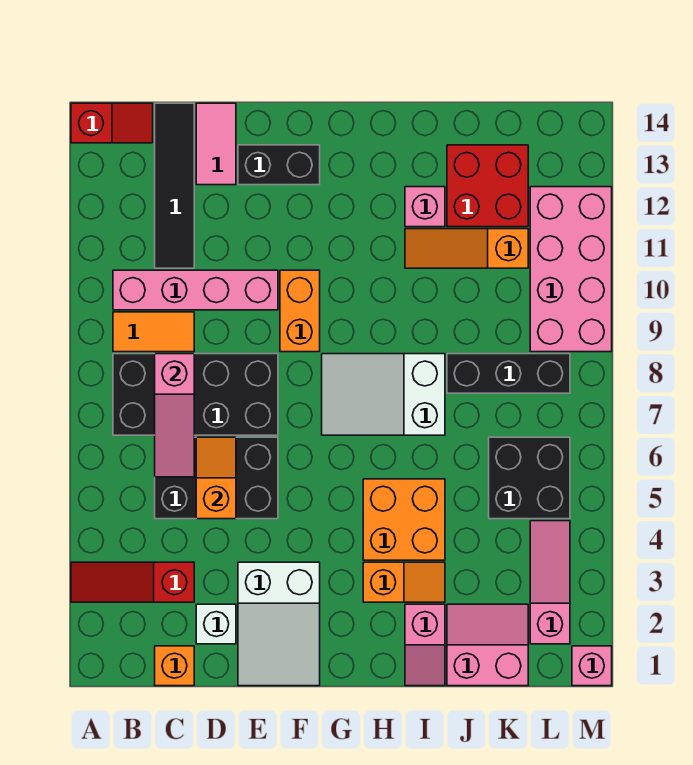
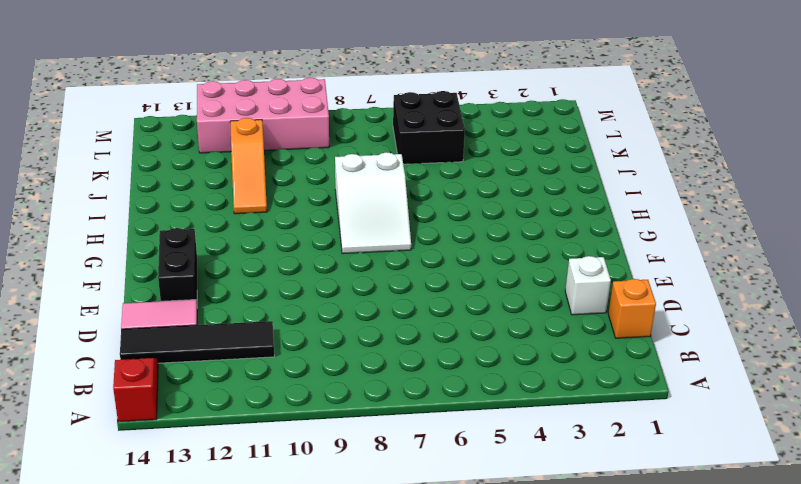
none -> red 1x3 slope [71,562,194,602]
none -> black 2x4 brick [113,354,278,435]
none -> orange 1x2 tile [113,312,194,352]

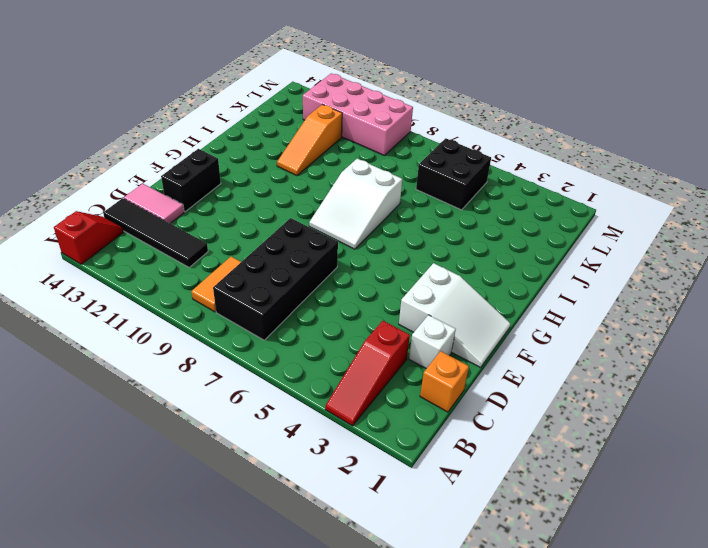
none -> pink 1x4 brick [113,270,278,310]
none -> black 2x3 brick [155,437,278,519]
none -> orange 1x2 brick [280,270,320,352]

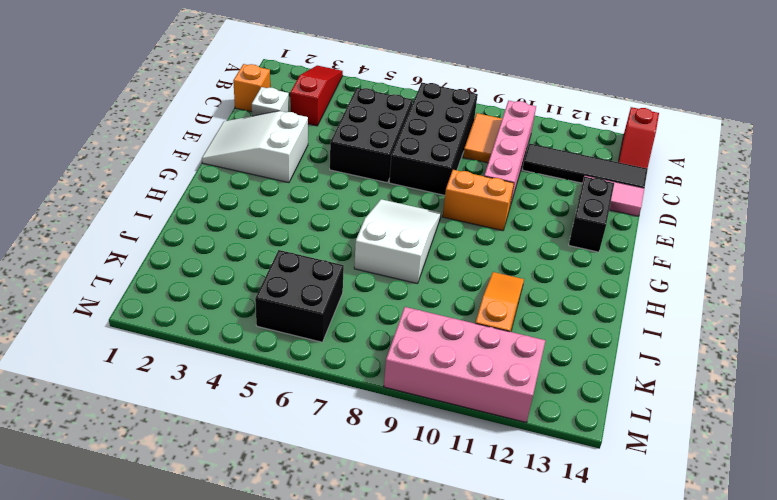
none -> orange 1x2 slope [363,562,445,602]
none -> orange 2x2 brick [363,479,445,560]
none -> pink 1x2 slope [405,604,445,686]

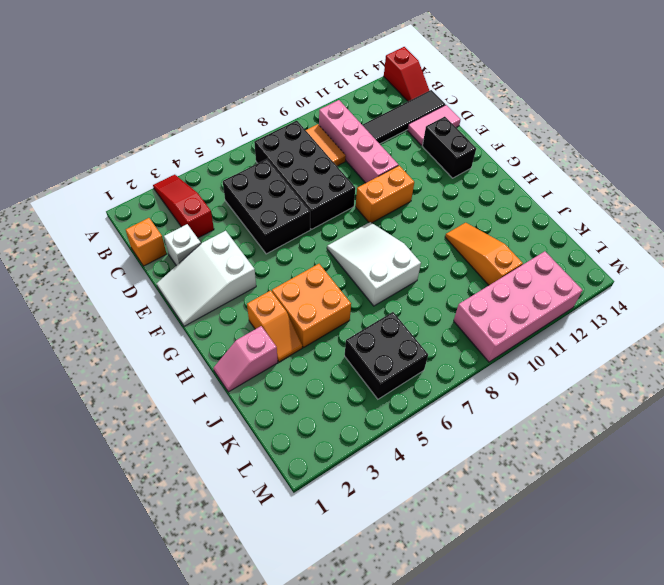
none -> pink 1x1 brick [405,187,445,227]
none -> pink 2x2 slope [447,604,528,686]
none -> black 1x3 brick [447,354,570,393]

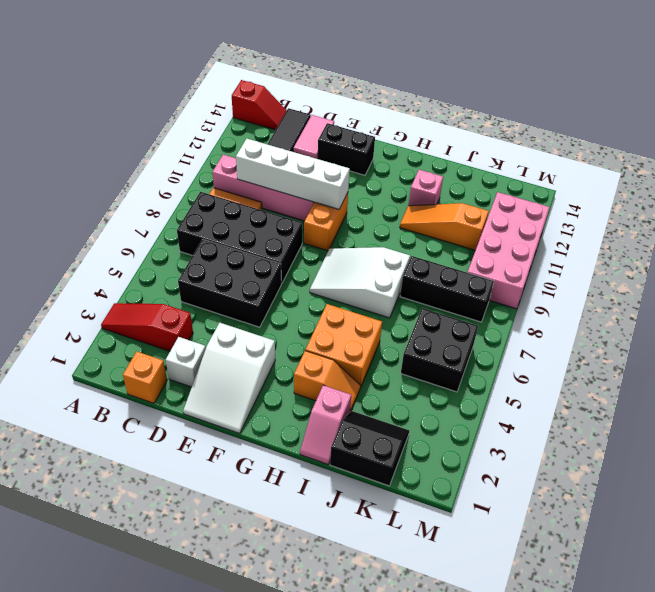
white 1x4 brick [236,139,350,209] -> none
black 2x2 slope [330,411,409,486] -> pink 2x2 slope [447,604,528,686]
none -> red 2x2 brick [447,145,528,227]
none -> pink 1x3 slope [530,521,570,644]
none -> pink 1x1 brick [572,646,612,686]

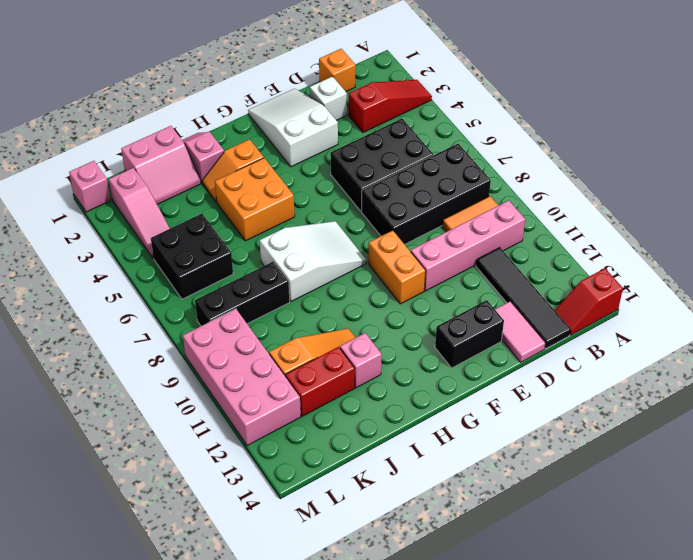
red 1x2 brick [286,347,355,416] -> red 2x2 brick [447,145,528,227]
none -> pink 1x3 slope [155,354,194,477]
none -> orange 1x2 slope [196,437,236,519]

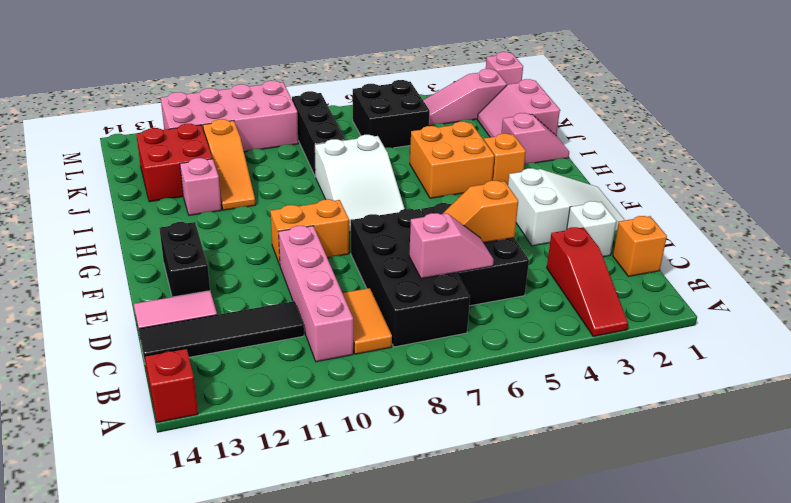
pink 1x2 slope [409,213,494,279] -> pink 1x3 slope [155,354,194,477]

